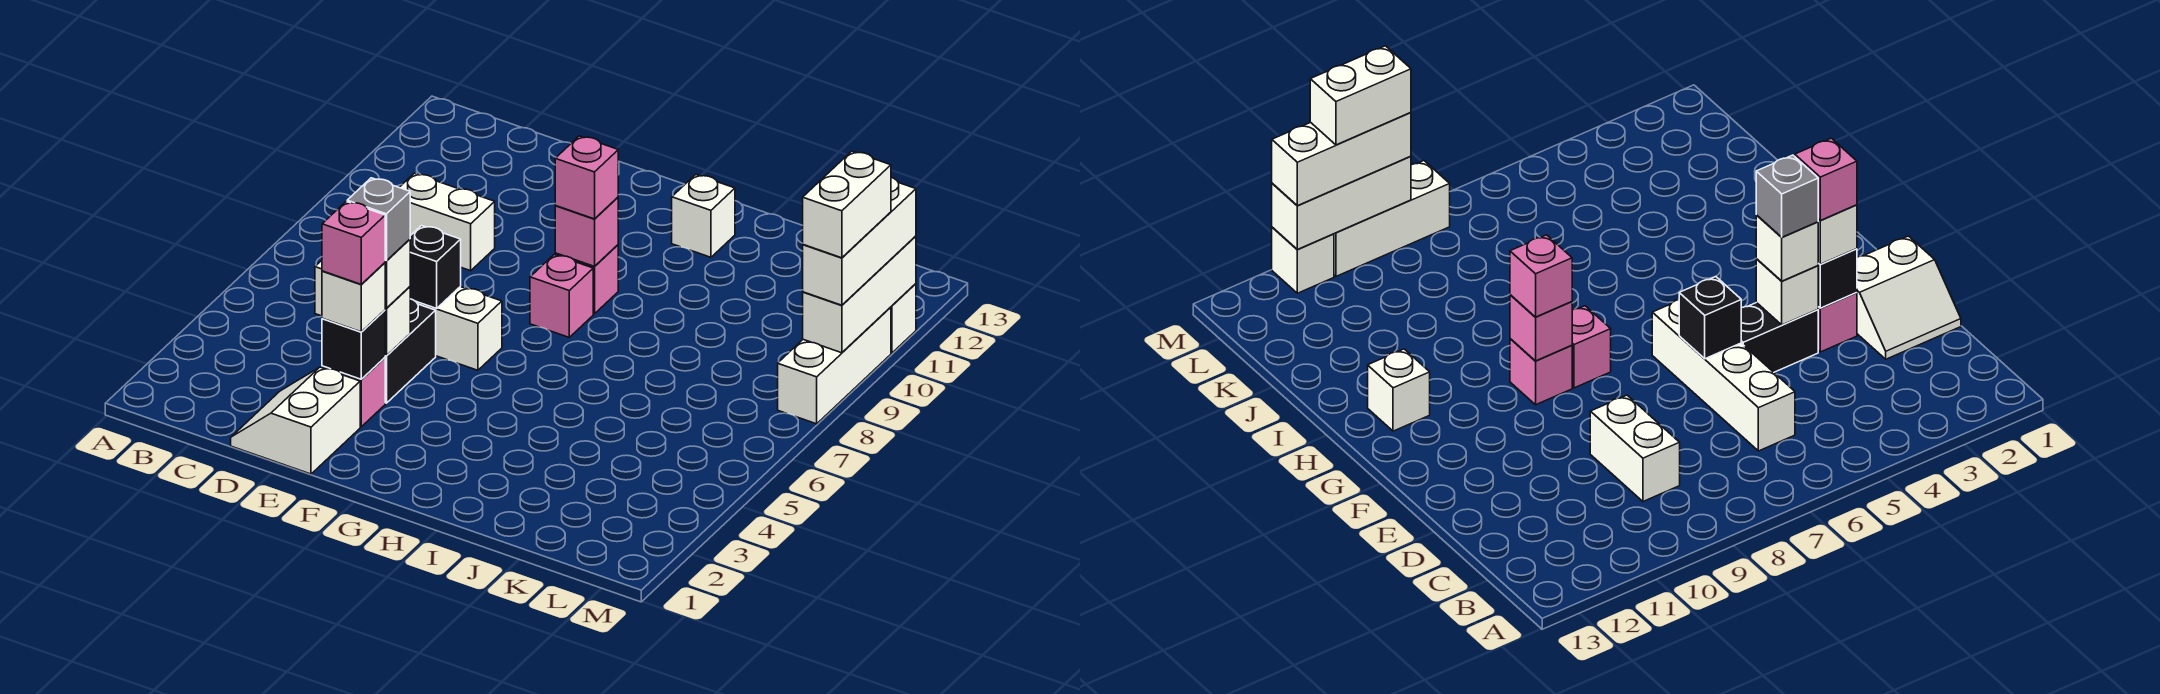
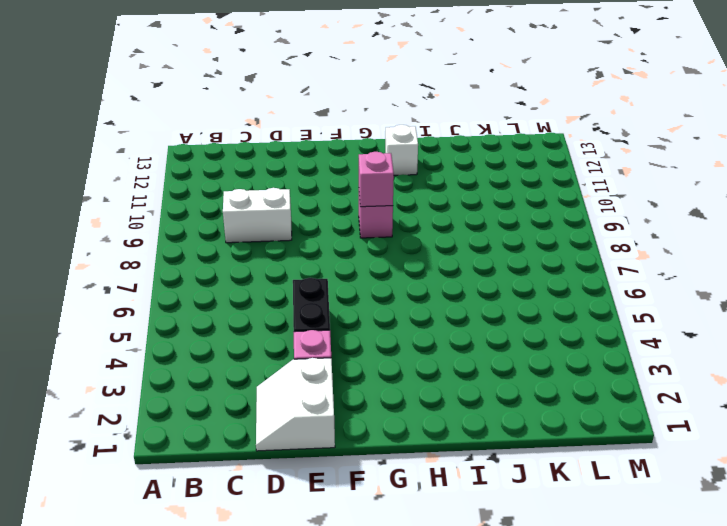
none -> white 1x4 brick [315,261,502,370]
none -> pink 1x1 brick [530,255,593,337]
none -> white 1x3 brick [778,307,891,424]

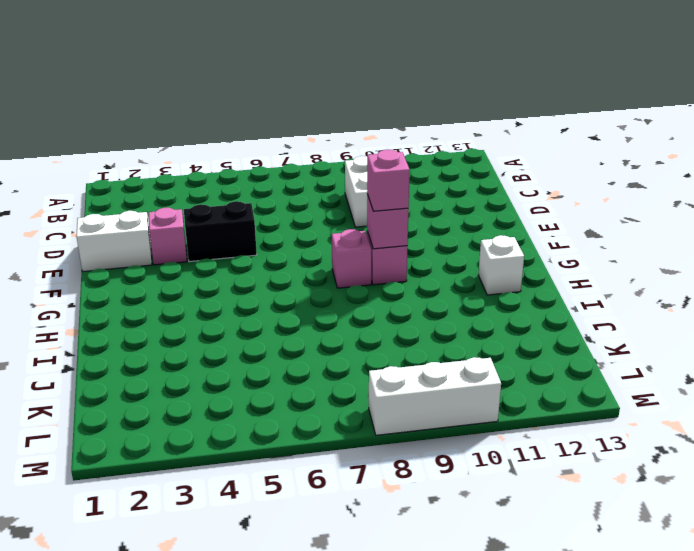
none -> white 1x4 brick [315,261,502,370]
none -> white 1x1 brick [891,284,916,353]
none -> black 1x1 brick [322,310,385,379]

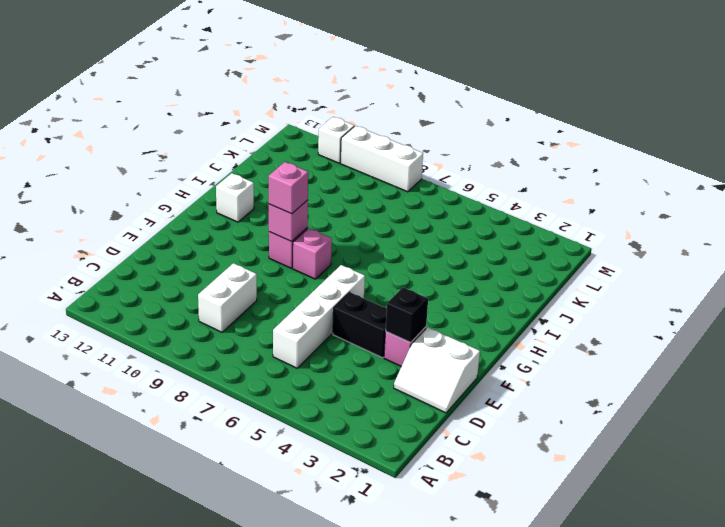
none -> white 1x1 brick [385,287,410,356]
none -> black 1x1 brick [410,226,461,308]
none -> white 1x3 brick [803,236,916,353]

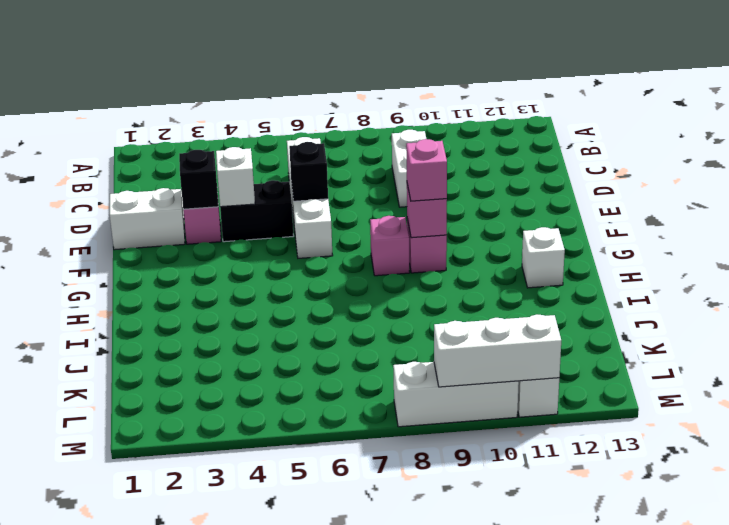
none -> white 1x1 brick [322,263,385,332]
none -> white 1x1 brick [385,239,410,308]
none -> white 1x3 brick [803,178,916,305]

